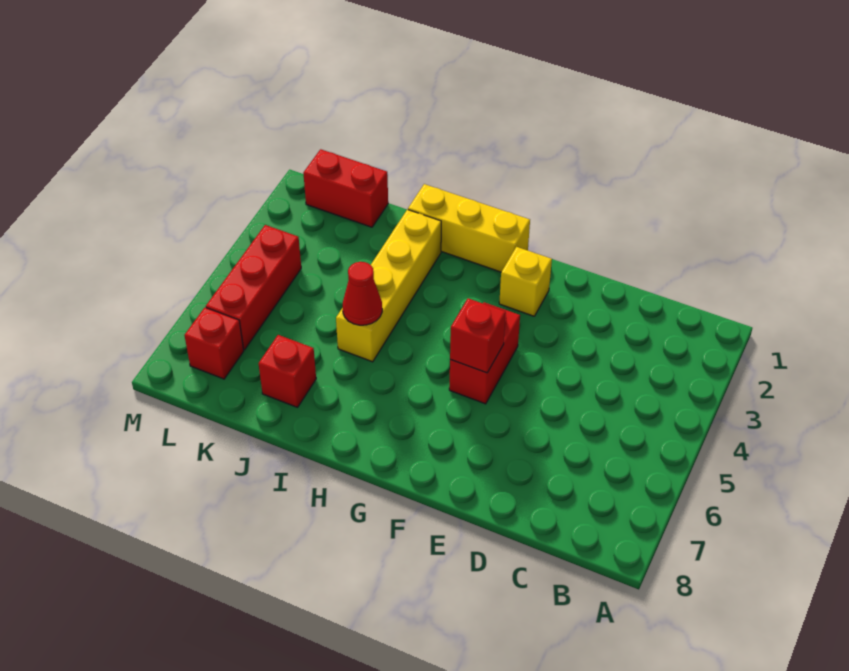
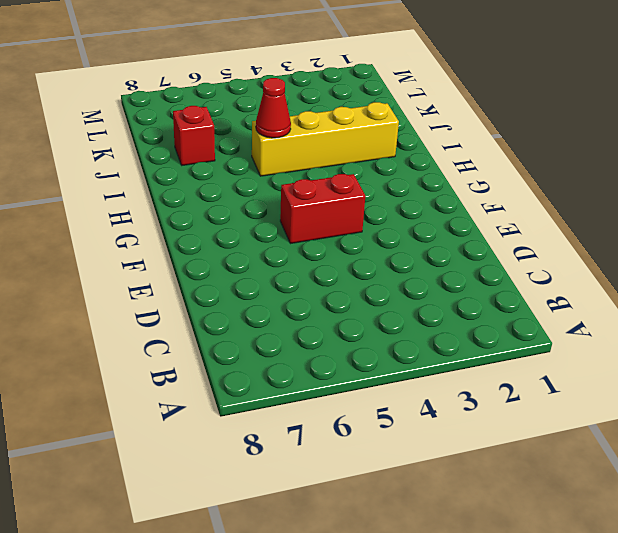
none -> yellow 1x1 brick [499,247,552,316]
none -> yellow 1x3 brick [408,184,530,272]

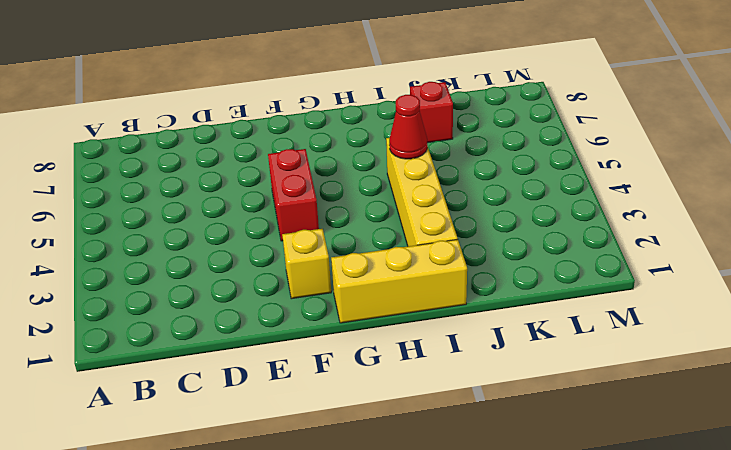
none -> red 1x2 brick [303,149,388,227]
none -> red 1x3 brick [206,225,301,350]

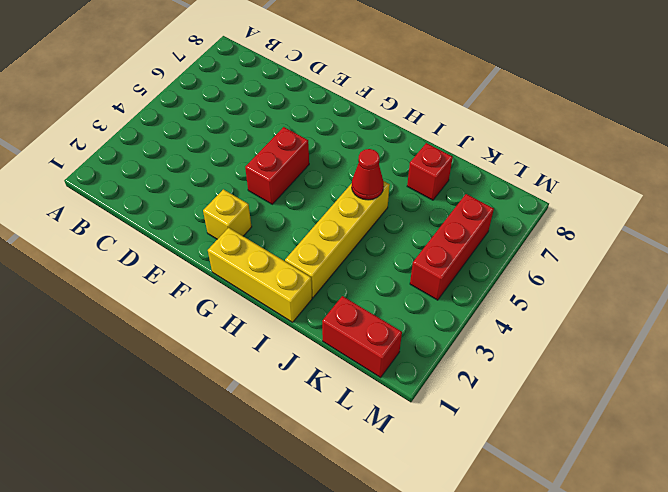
none -> red 1x1 brick [184,308,244,379]
none -> red 1x1 brick [450,298,506,373]

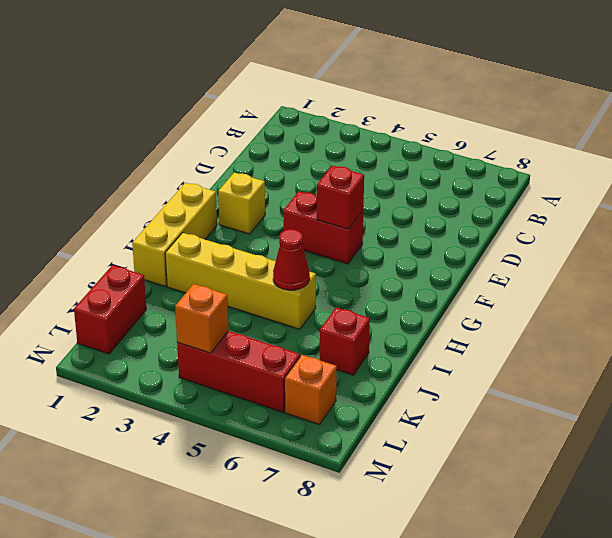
orange 1x1 brick [175,284,229,353] -> none
orange 1x1 brick [285,355,337,425] -> red 1x1 brick [184,308,244,379]

